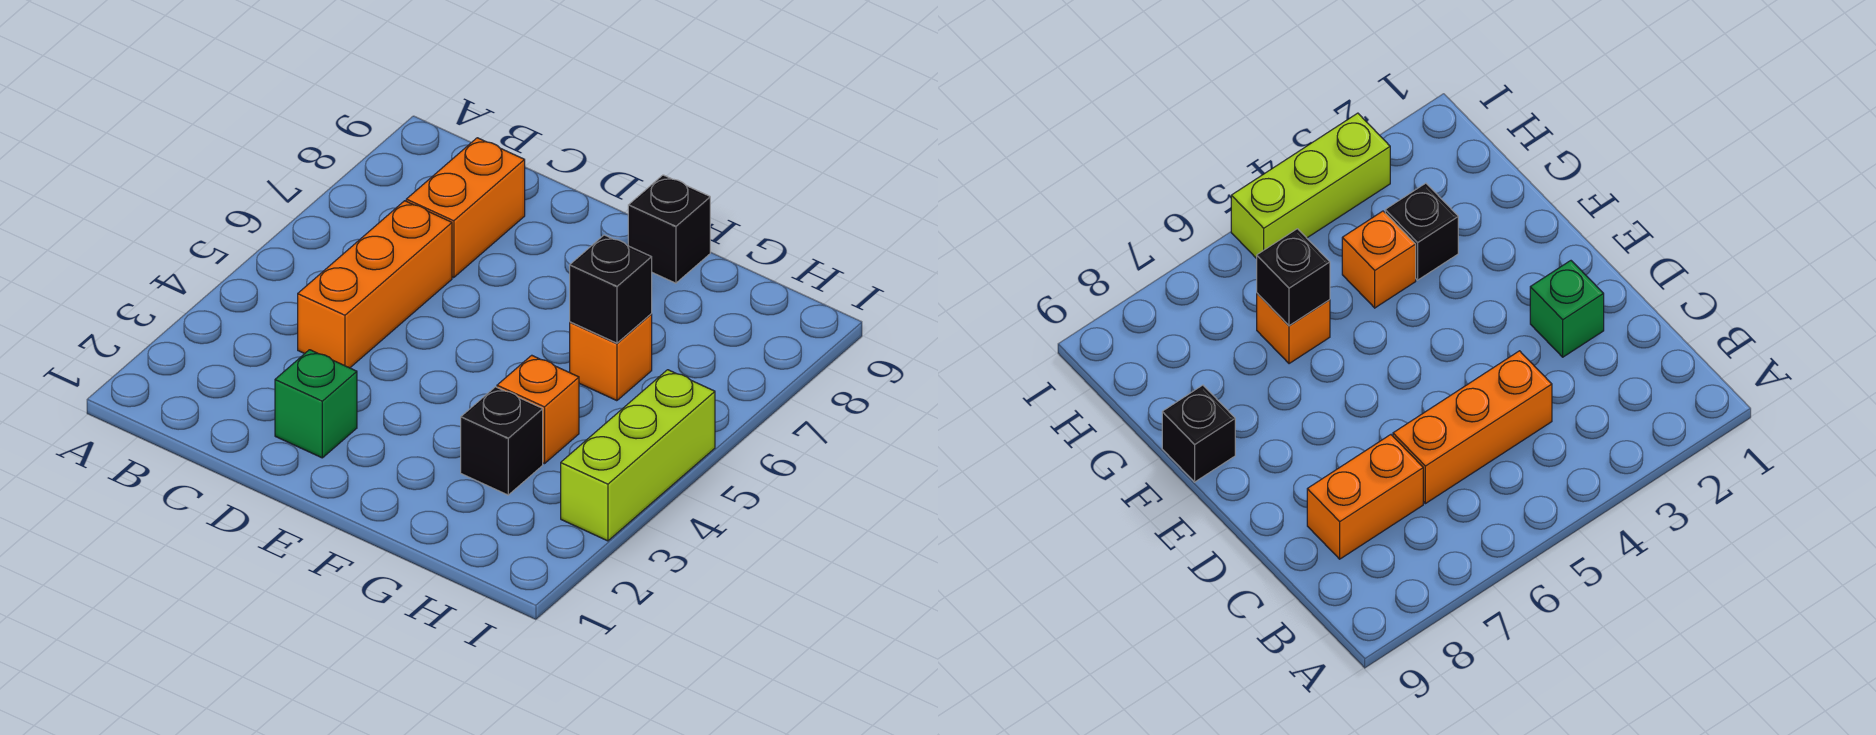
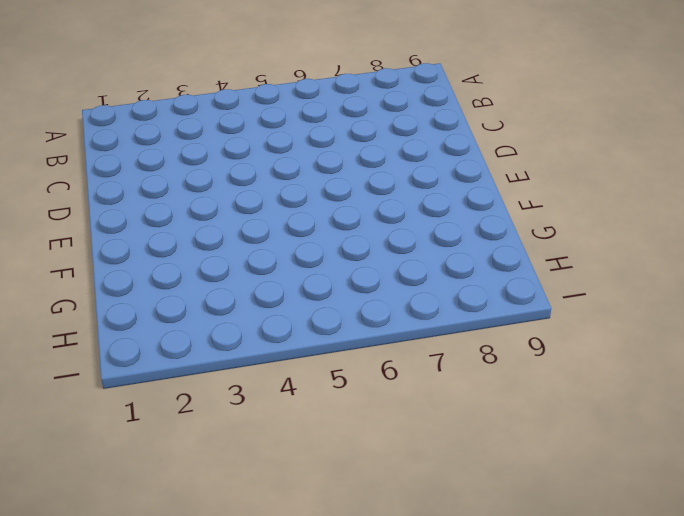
none -> orange 1x3 brick [298,201,452,368]
none -> orange 1x2 brick [406,138,525,278]

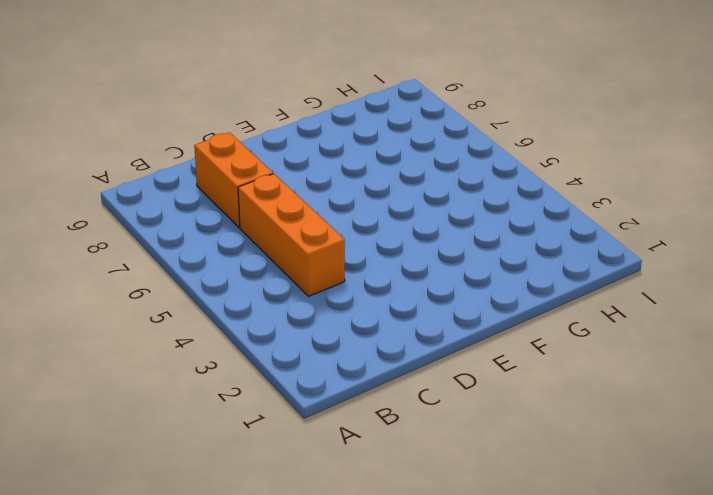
none -> green 1x1 brick [275,350,357,458]
none -> black 1x1 brick [628,175,710,283]

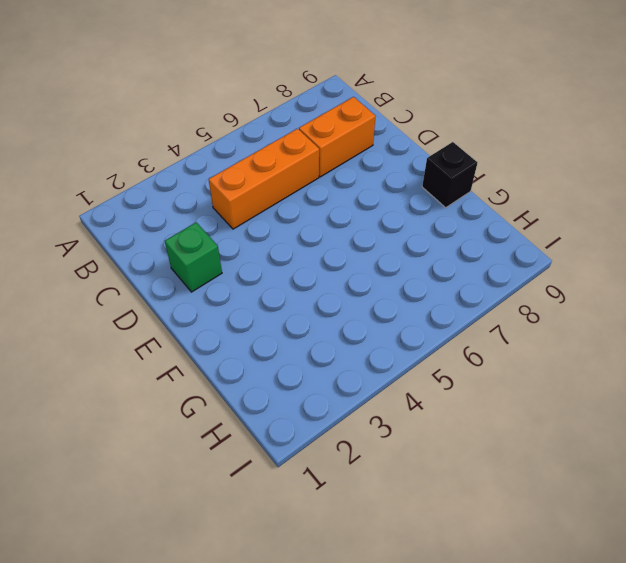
none -> black 1x1 brick [461,387,543,495]
none -> orange 1x1 brick [497,355,579,464]

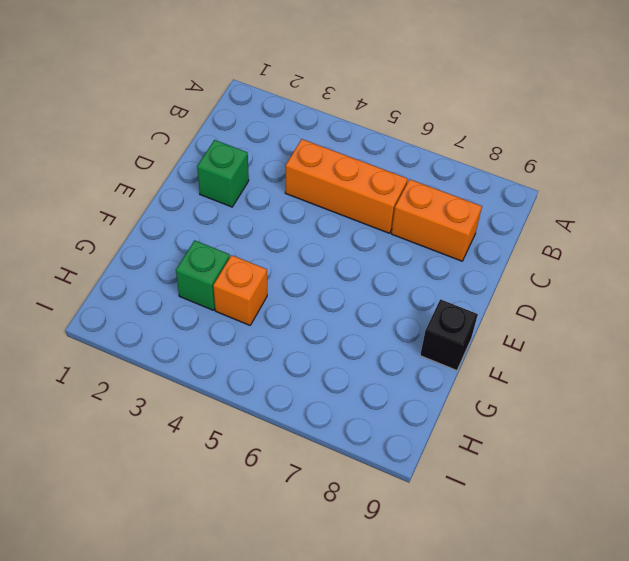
green 1x1 brick [176,240,230,310] -> black 1x1 brick [461,387,543,495]
none -> orange 1x1 brick [570,314,652,401]
none -> lime 1x3 brick [561,370,715,541]

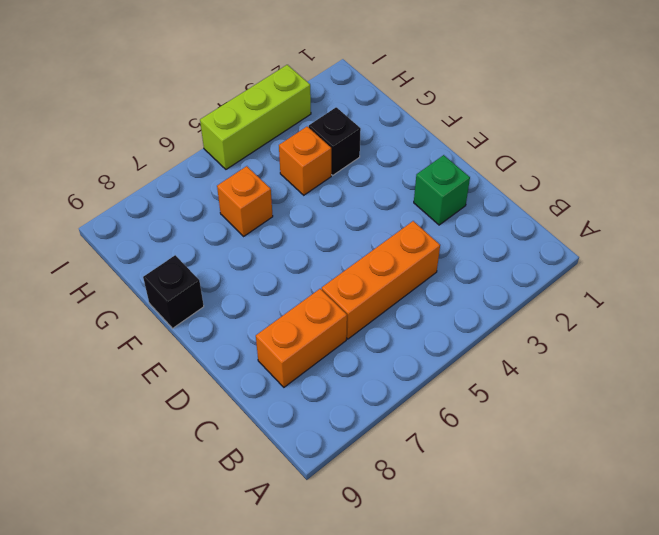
none -> black 1x1 brick [570,235,652,343]

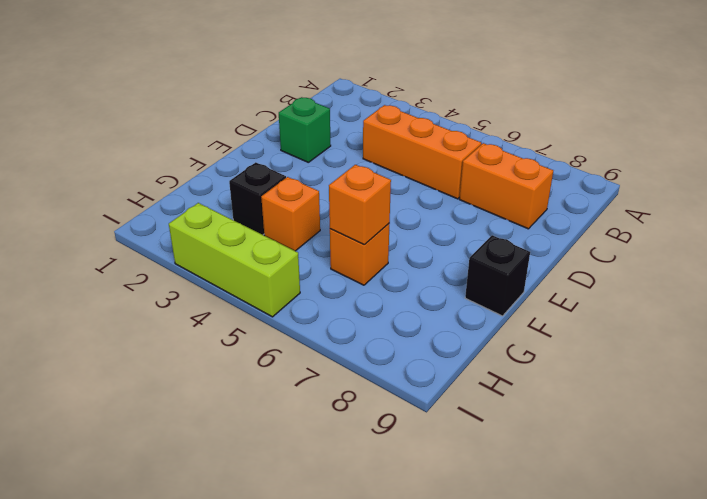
orange 1x1 brick [329,165,391,245] -> black 1x1 brick [570,235,652,343]

